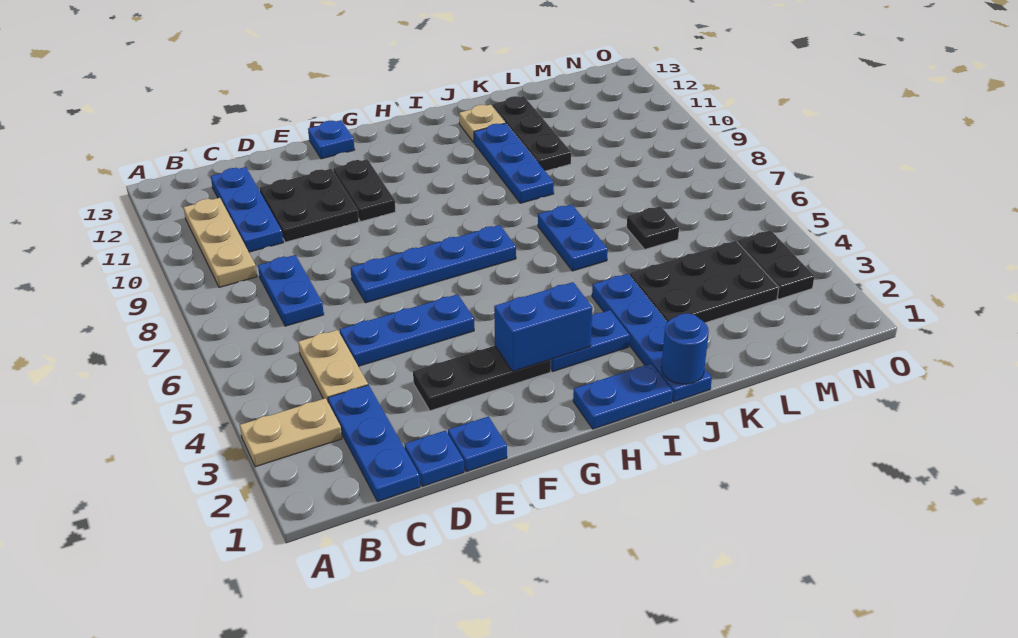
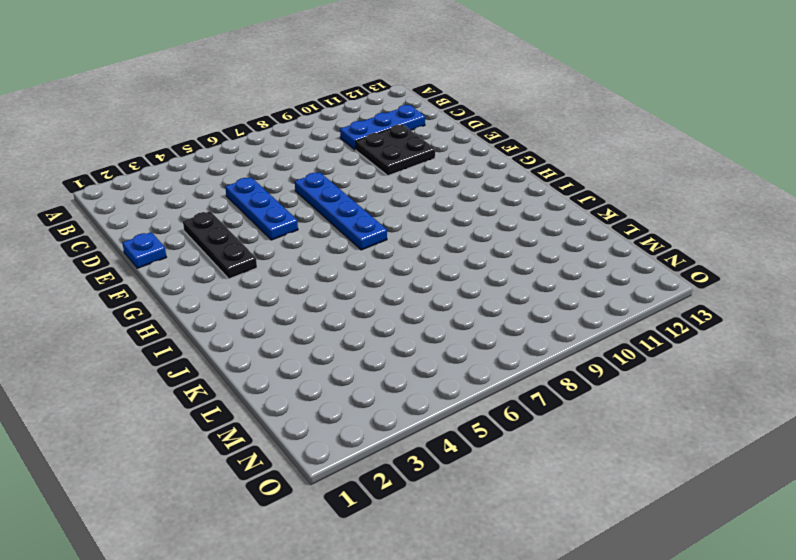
none -> tan 1x2 plate [240,398,342,467]
none -> tan 1x3 plate [184,198,257,287]
none -> blue 1x3 plate [328,385,420,502]

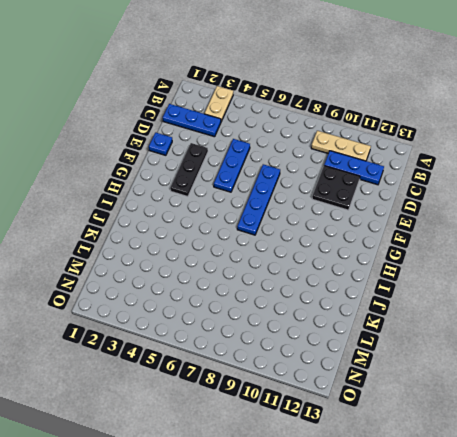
none -> tan 1x2 plate [298,330,368,401]
none -> blue 1x2 plate [258,255,324,326]
none -> blue 1x1 plate [404,430,464,486]

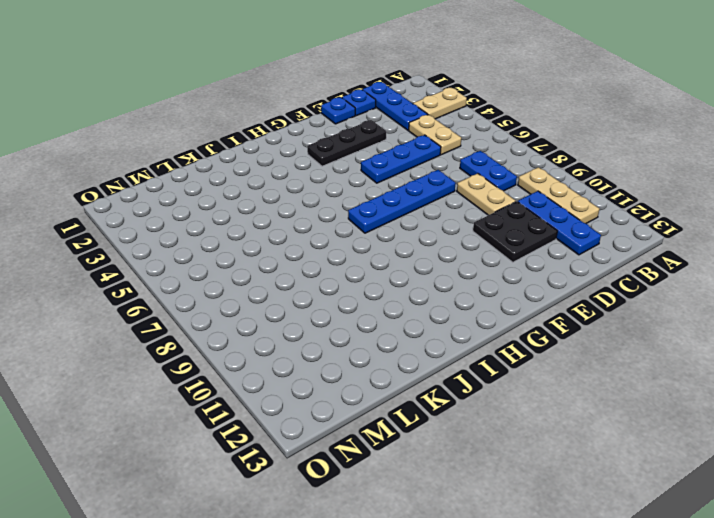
tan 1x2 plate [457,173,516,215] -> none
none -> black 1x2 plate [333,159,396,221]
none -> blue 1x1 plate [308,120,355,159]
none -> blue 1x2 plate [573,363,673,429]

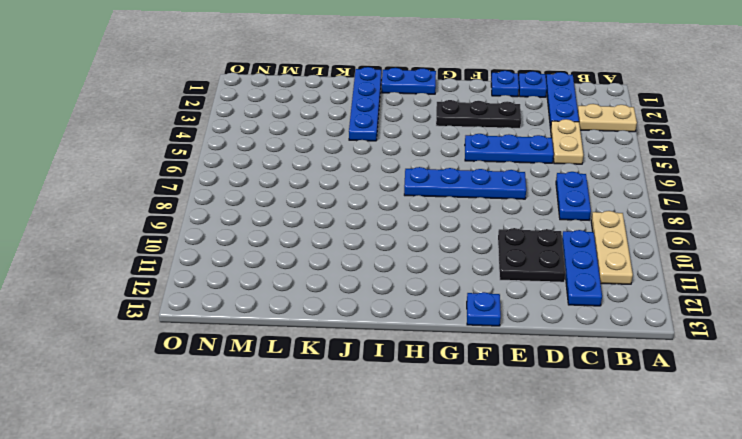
none -> black 1x2 plate [333,159,396,221]
none -> blue 1x2 plate [551,310,630,372]
none -> blue 1x2 plate [538,205,608,271]

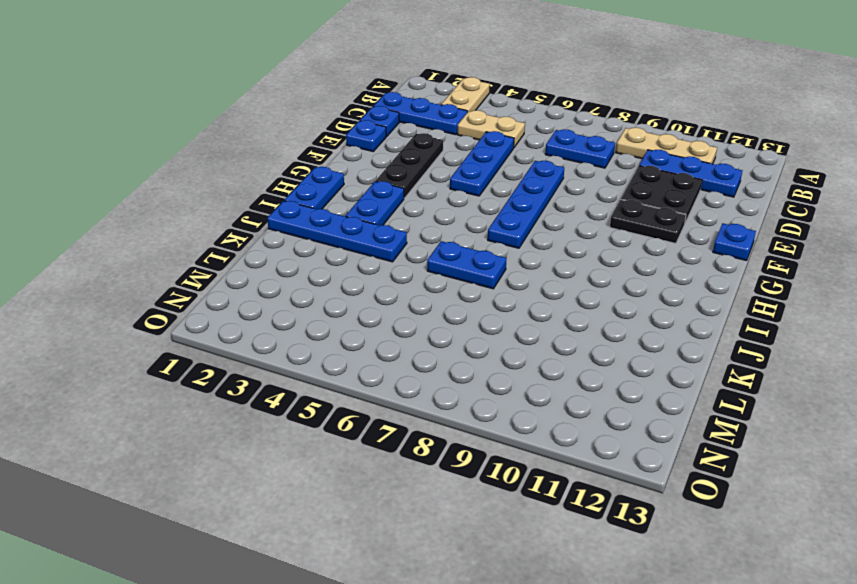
none -> blue 1x3 plate [474,123,554,203]
none -> tan 1x1 plate [459,104,505,142]
none -> black 2x3 plate [630,241,779,323]

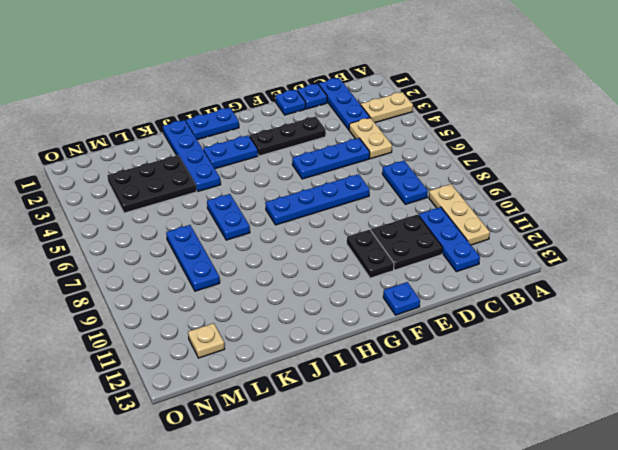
blue 1x3 plate [166,225,220,291] -> blue 1x3 plate moved to [474,123,554,203]
tan 1x1 plate [188,323,225,358] -> tan 1x1 plate moved to [459,104,505,142]
none -> black 1x3 plate [493,96,571,171]
none -> black 1x1 plate [627,206,679,249]
none -> black 1x2 plate [738,230,815,299]

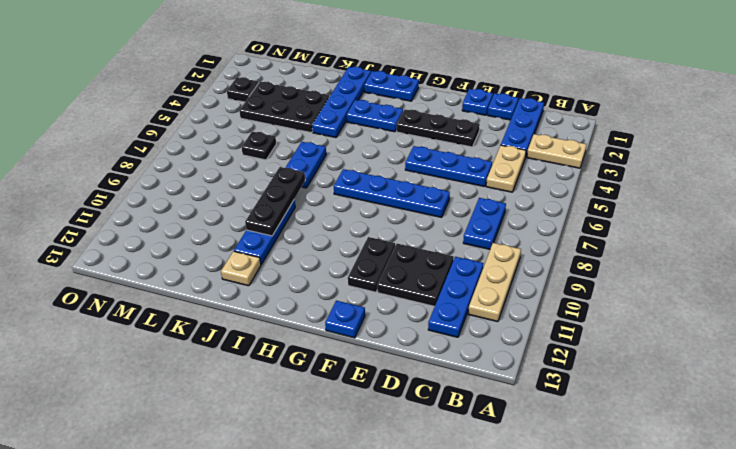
black 1x3 plate [245,167,305,236] -> black 1x3 plate moved to [493,96,571,171]
black 1x1 plate [227,77,259,102] -> black 1x2 plate [738,230,815,299]
none -> blue 1x2 brick [494,282,592,371]
none -> blue 1x1 round brick [661,313,709,384]

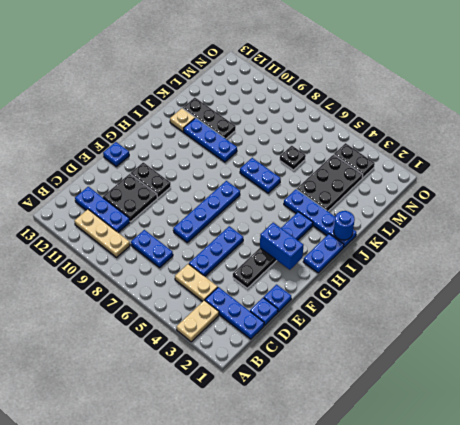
blue 1x2 brick [260,223,304,270] -> blue 1x2 brick turned to [494,282,592,371]

